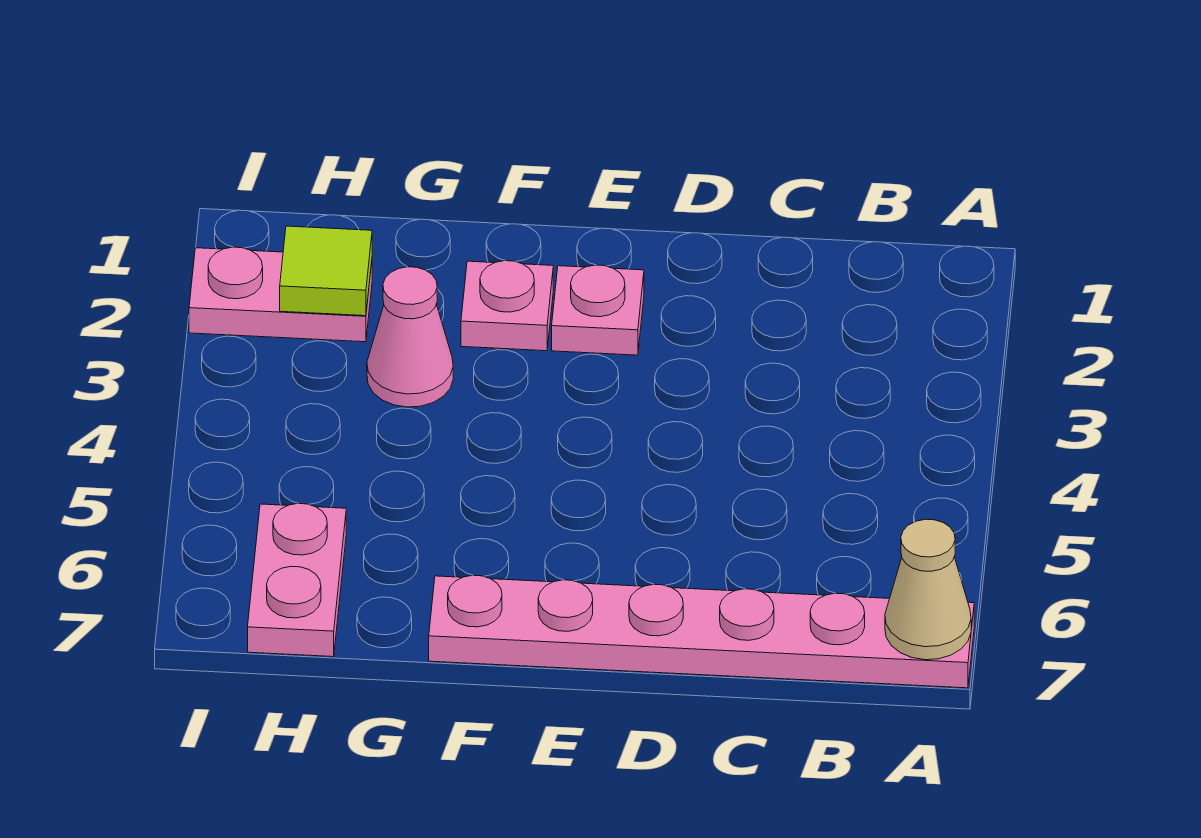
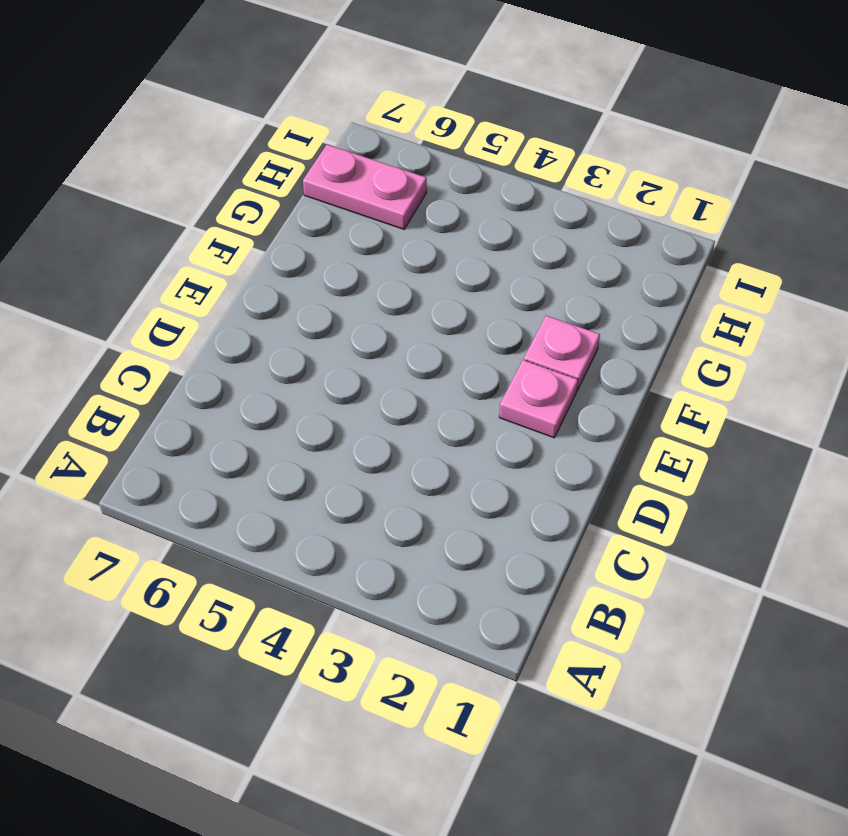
none -> pink 1x6 plate [429,575,974,688]
none -> pink 1x1 cone [367,267,453,407]

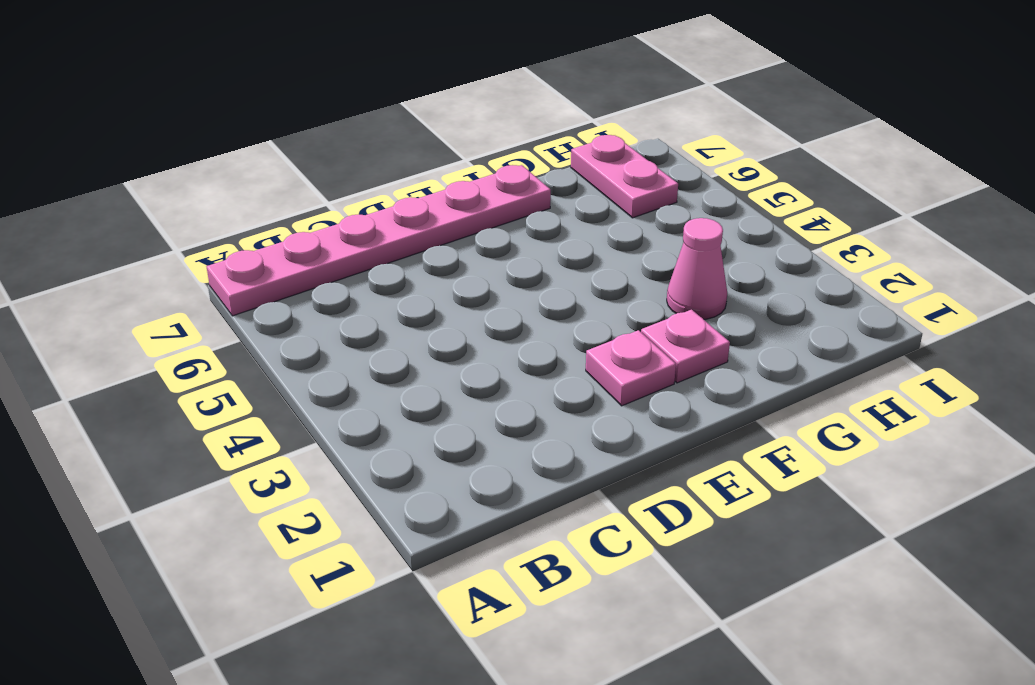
none -> pink 1x2 plate [189,247,372,342]
none -> tan 1x1 cone [885,519,971,660]

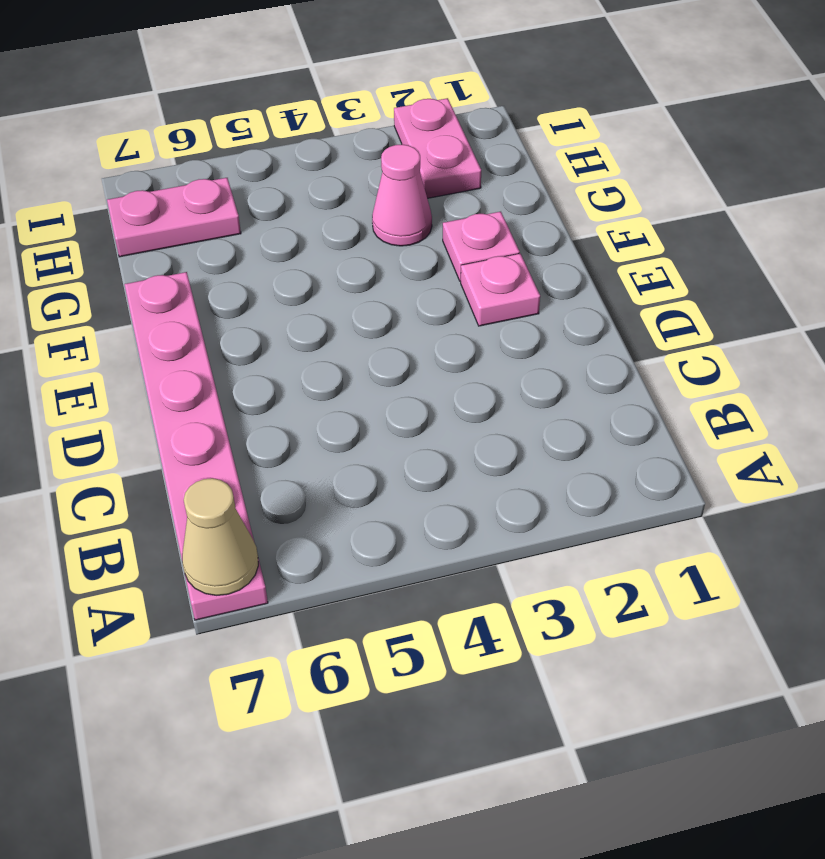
none -> lime 1x1 tile [280,226,372,316]

